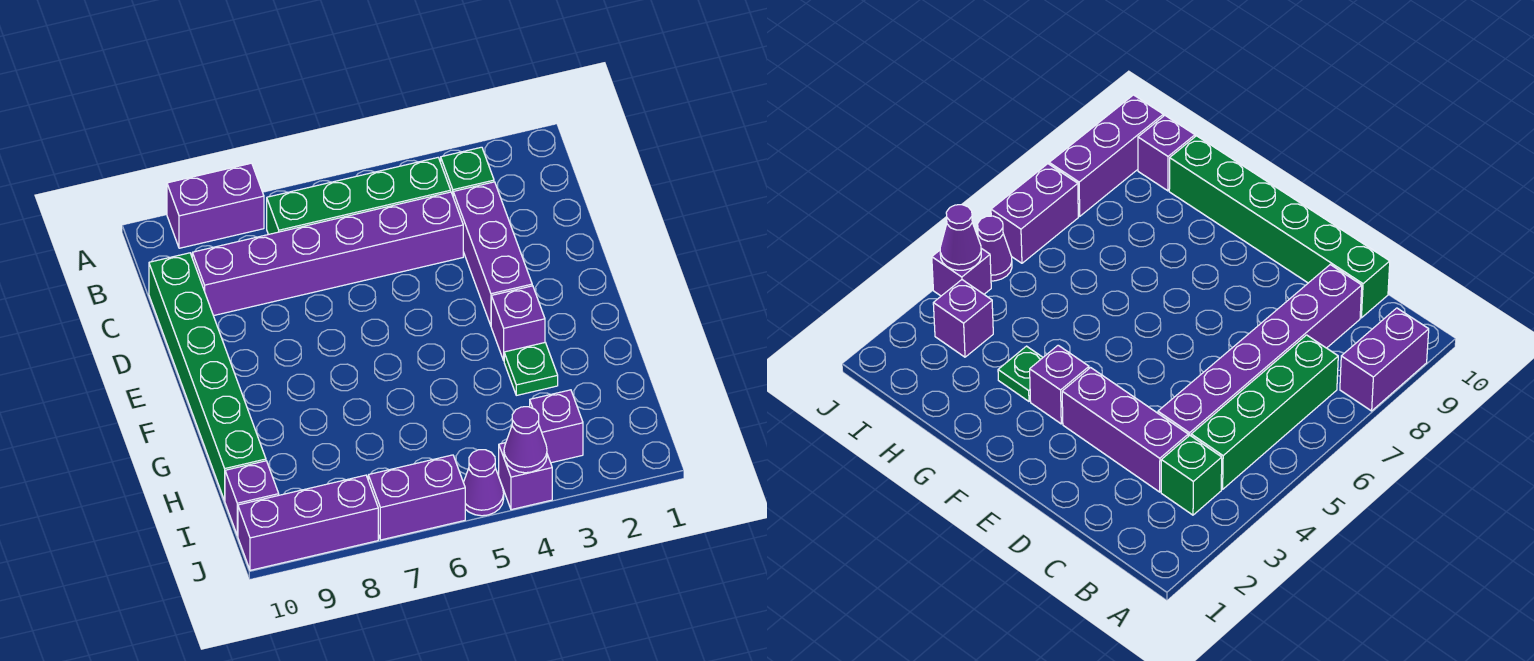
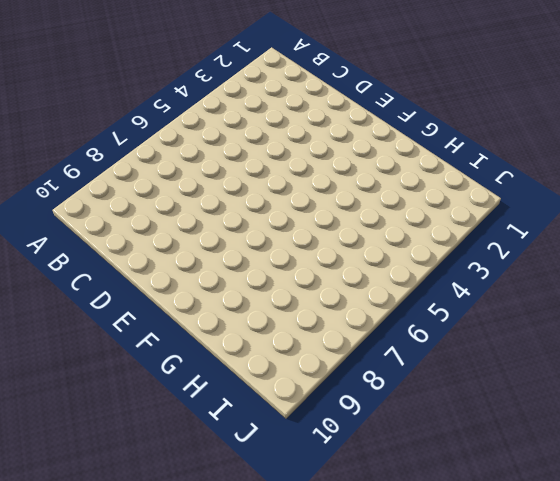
none -> purple 1x2 brick [167,163,264,248]
none -> green 1x1 brick [441,147,494,195]
none -> green 1x4 brick [267,158,451,234]

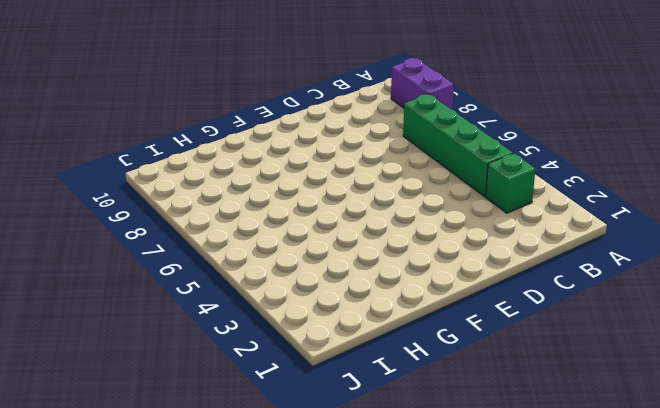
none -> purple 1x3 brick [453,182,532,325]
none -> purple 1x6 brick [192,192,463,316]
none -> green 1x6 brick [149,253,266,501]

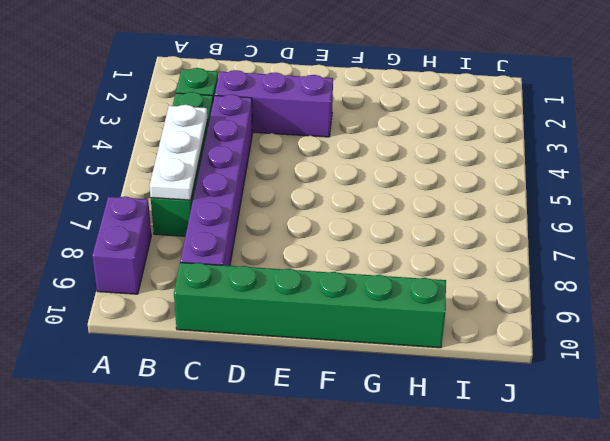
white 1x3 plate [150,105,207,200] -> none
none -> purple 1x1 brick [491,286,545,360]
none -> green 1x1 plate [504,343,558,395]
none -> purple 1x1 brick [530,390,583,463]

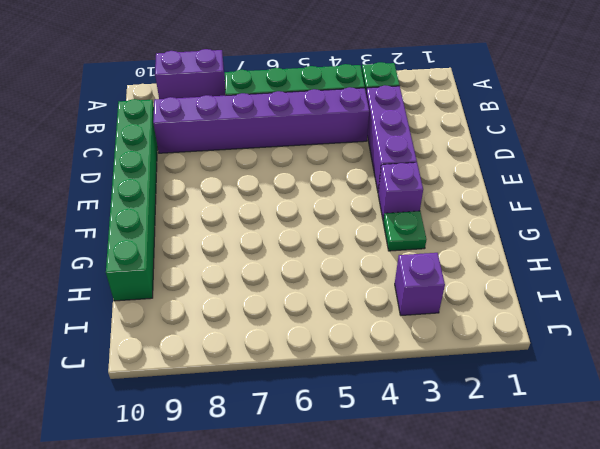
none -> purple 1x1 brick [225,461,279,536]
none -> purple 1x1 brick [499,443,552,510]
none -> purple 1x1 cone [463,450,504,516]

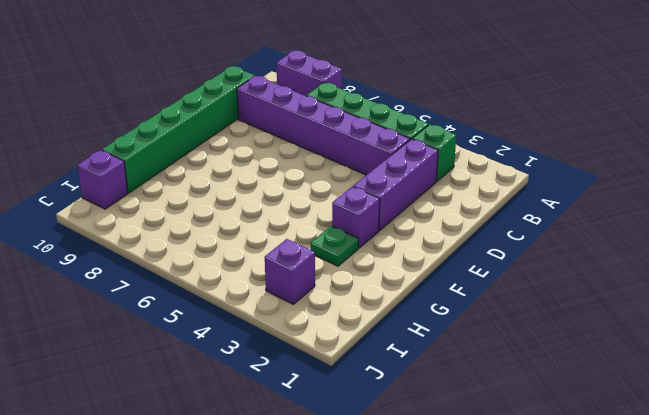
none -> purple 1x1 brick [499,443,552,510]
none -> purple 1x1 cone [463,450,504,516]
none -> purple 1x2 brick [368,455,465,540]

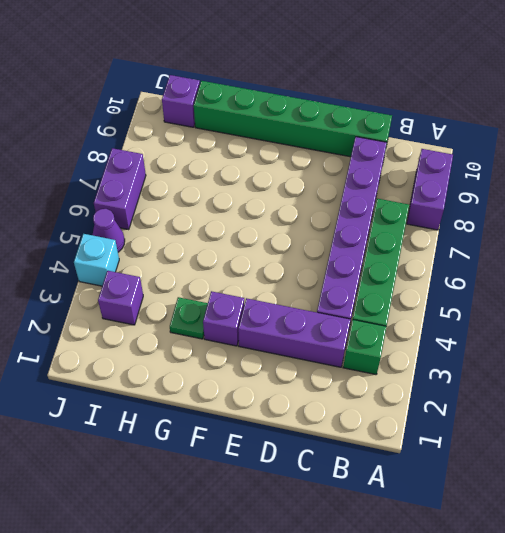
cyan 1x1 brick [74,234,119,286] -> purple 1x1 brick [499,443,552,510]
none -> purple 1x3 brick [238,475,378,570]
none -> purple 1x1 cone [504,407,547,473]

